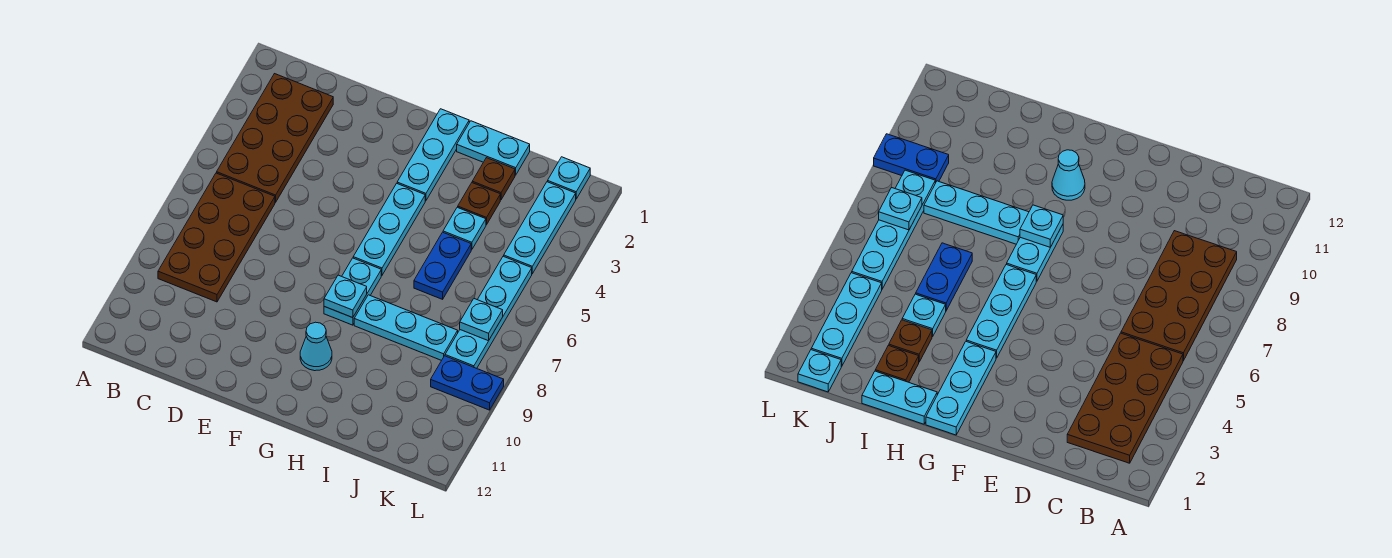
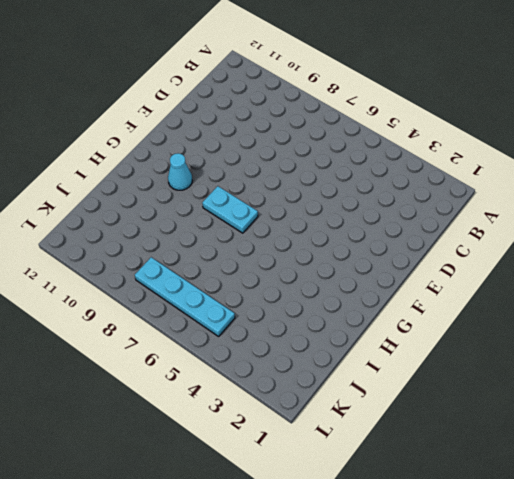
none -> brown 2x4 plate [217,74,333,202]
none -> brown 2x4 plate [158,173,275,302]
none -> cyan 1x3 plate [397,109,469,201]

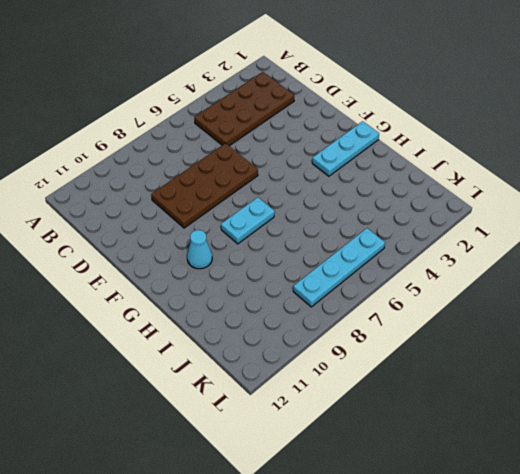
brown 2x4 plate [151,143,258,228] -> brown 2x4 plate moved to [158,173,275,302]
none -> cyan 1x3 plate [353,183,425,275]
none -> cyan 1x2 plate [457,121,530,175]
none -> cyan 1x3 plate [354,295,458,360]

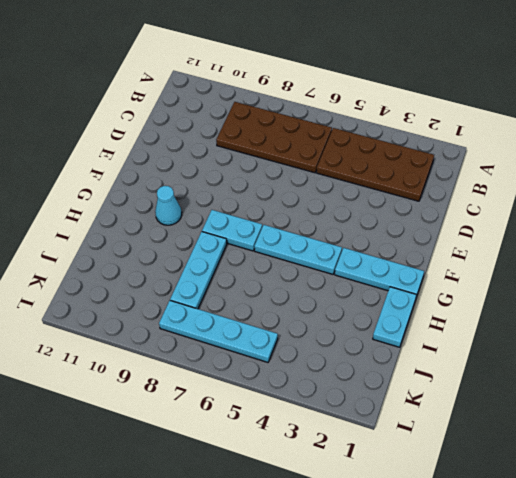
none -> brown 1x1 plate [472,158,515,200]
none -> brown 1x1 plate [458,183,500,225]
none -> cyan 1x1 plate [443,207,486,250]

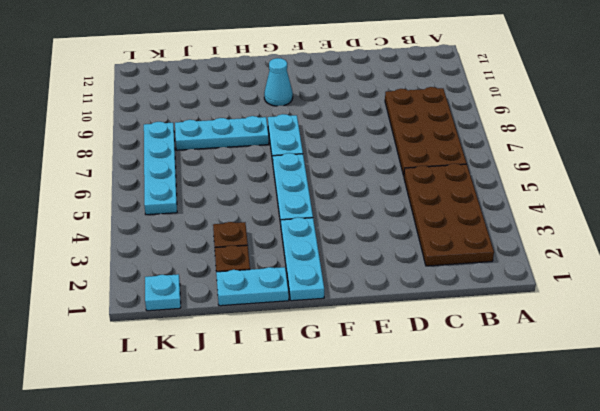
none -> cyan 1x1 plate [443,207,486,250]
none -> blue 1x2 plate [414,232,471,299]
none -> cyan 1x3 plate [504,182,576,274]

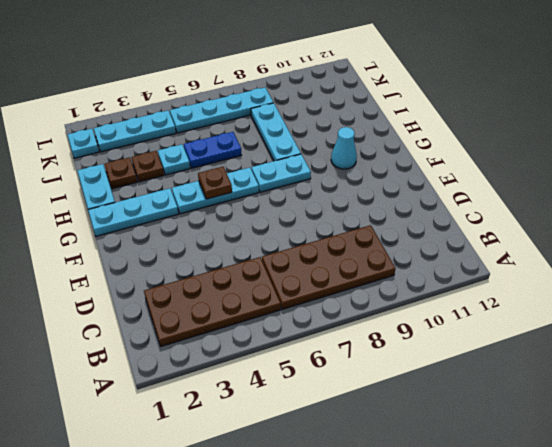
brown 1x1 plate [198,167,232,199] -> none
none -> blue 1x2 plate [431,356,504,410]
none -> cyan 1x1 plate [324,275,367,318]
none -> cyan 1x1 plate [460,299,503,341]

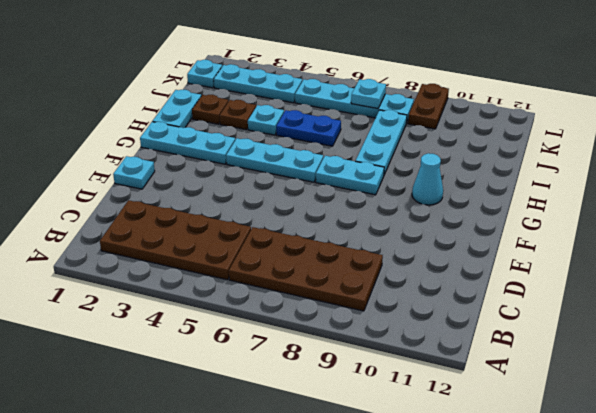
cyan 1x1 plate [113,156,155,189] -> cyan 1x1 plate moved to [324,275,367,318]
brown 1x2 plate [408,84,449,129] -> blue 1x2 plate [431,356,504,410]

